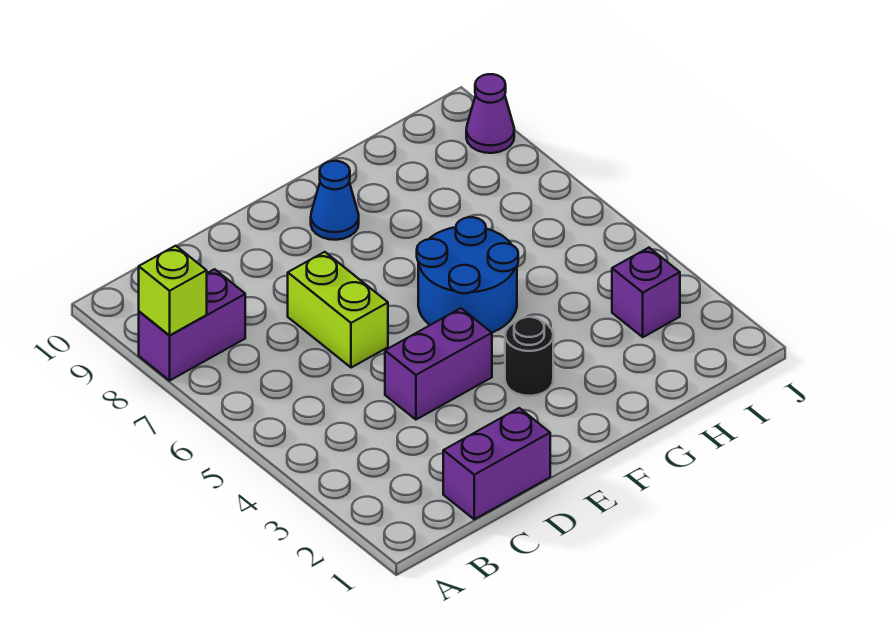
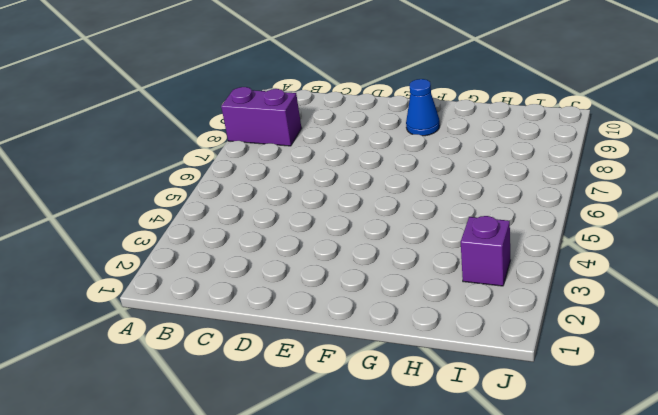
none -> purple 1x2 brick [443,408,550,519]
none -> purple 1x2 brick [385,308,492,420]

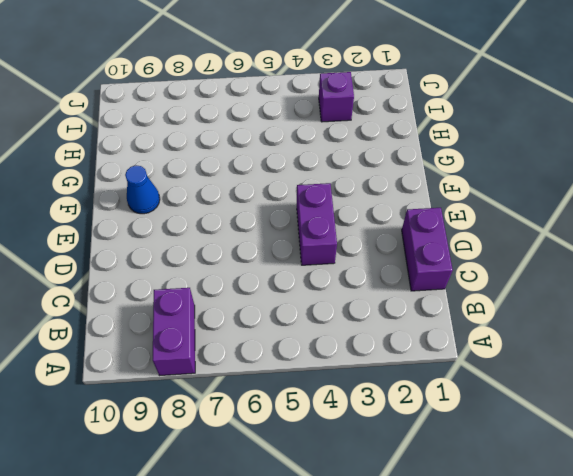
none -> lime 1x2 brick [288,252,388,368]
none -> black 1x1 round brick [505,317,553,396]

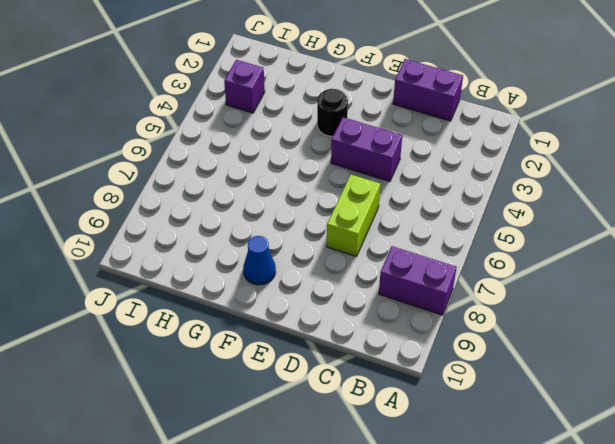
none -> blue 2x2 round brick [417,217,518,333]
none -> purple 1x1 cone [466,74,514,153]

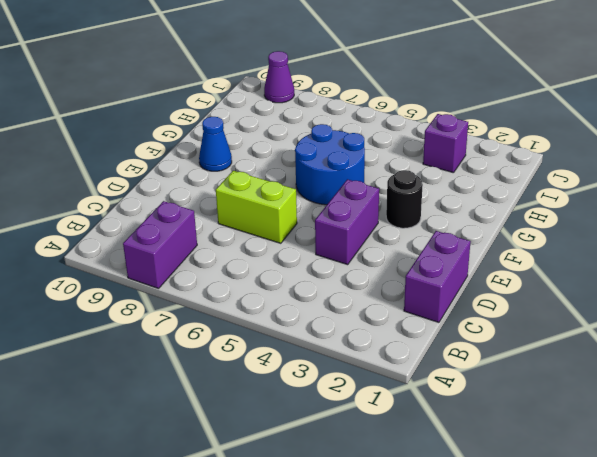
none -> lime 1x1 brick [139,246,207,335]

